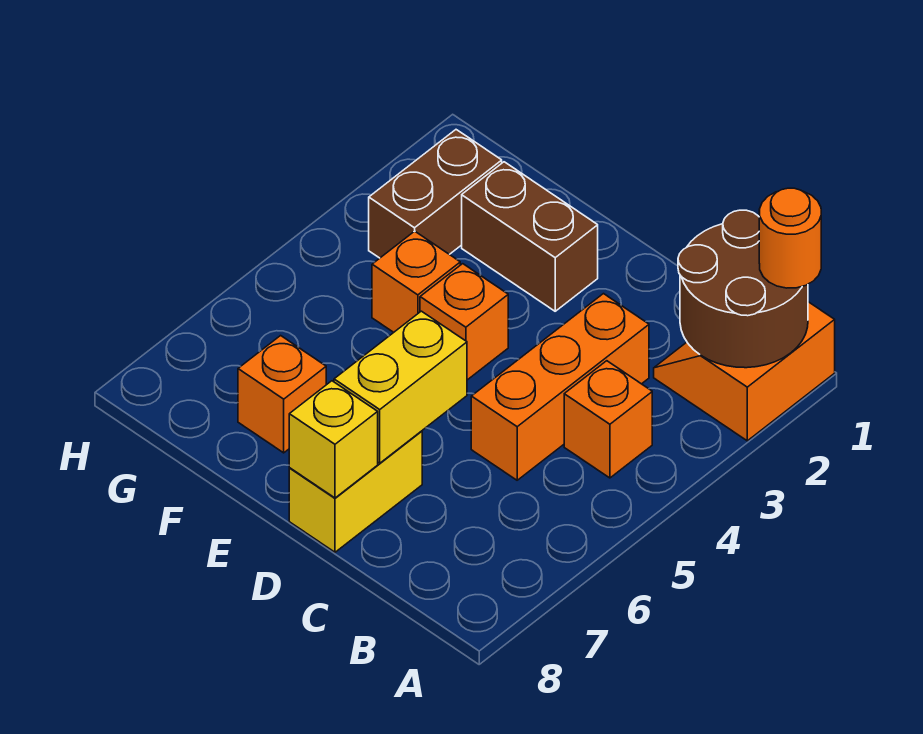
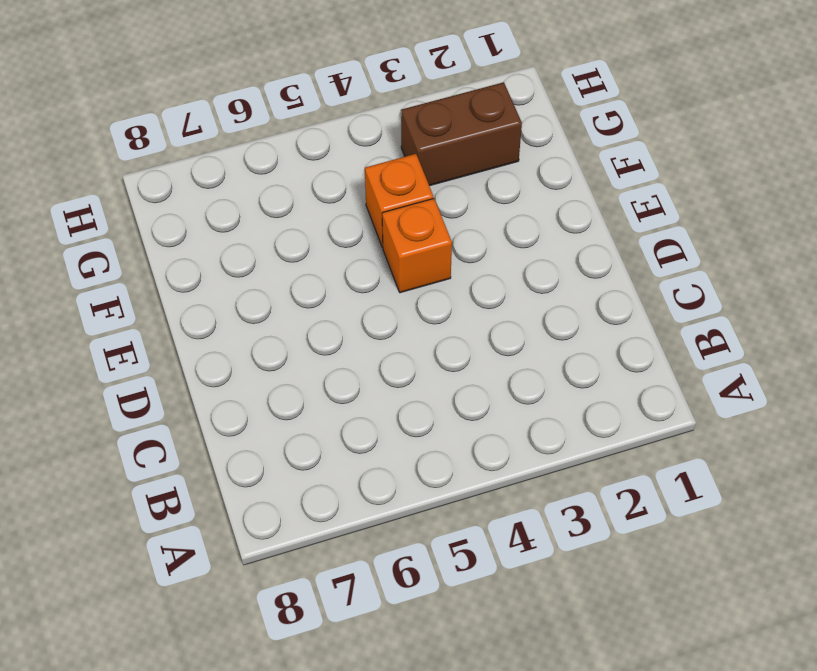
none -> orange 2x2 slope [654,302,835,441]
none -> orange 1x1 brick [564,361,652,478]
none -> orange 1x3 brick [471,294,649,480]

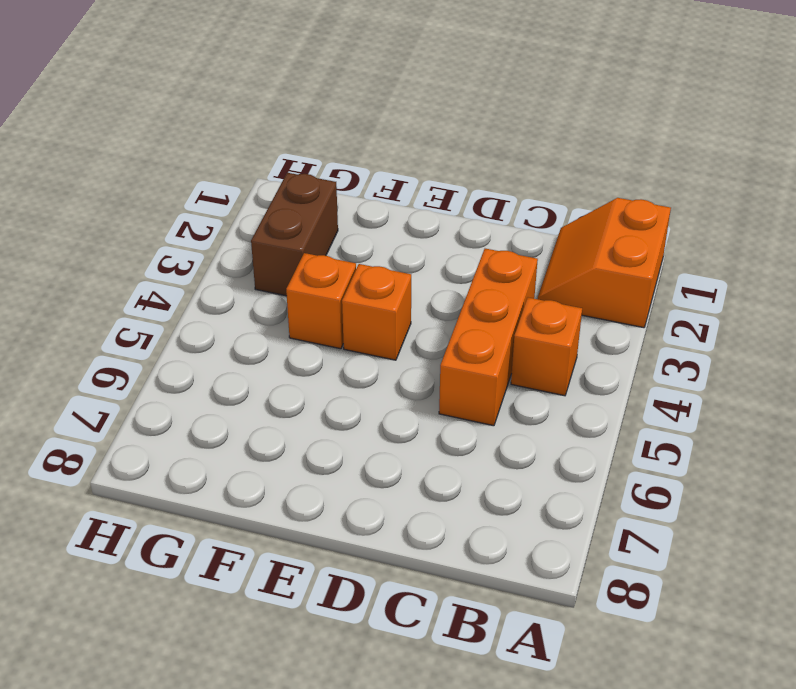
none -> yellow 1x2 brick [289,431,422,552]
none -> brown 1x2 brick [462,162,598,311]
none -> orange 1x1 brick [238,336,326,453]

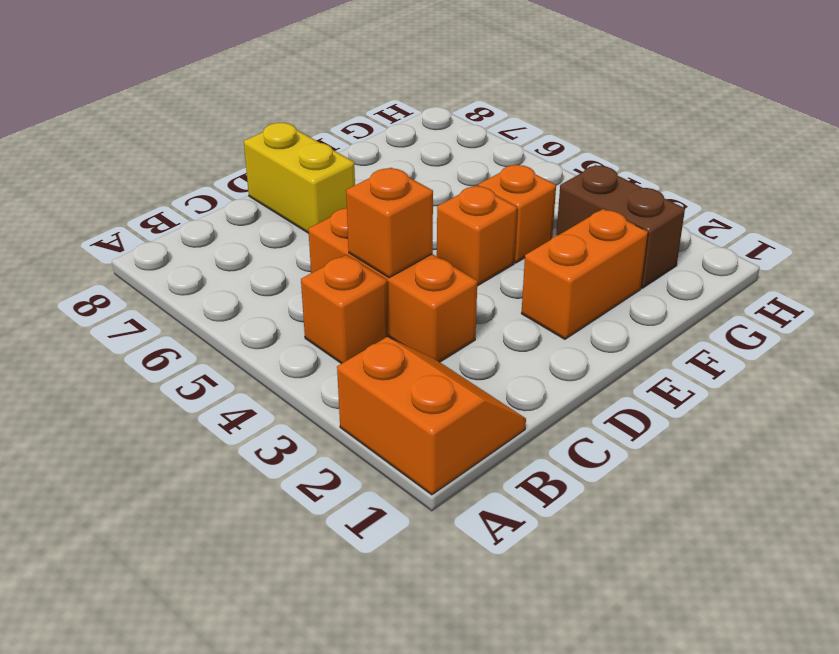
orange 1x1 brick [346,168,433,278] -> orange 1x1 brick moved to [238,336,326,453]
orange 1x2 brick [521,209,648,339] -> brown 1x2 brick [462,162,598,311]
none -> brown 2x2 round brick [678,210,808,368]
none -> yellow 1x2 brick [334,311,467,463]
none -> yellow 1x1 brick [289,381,378,498]

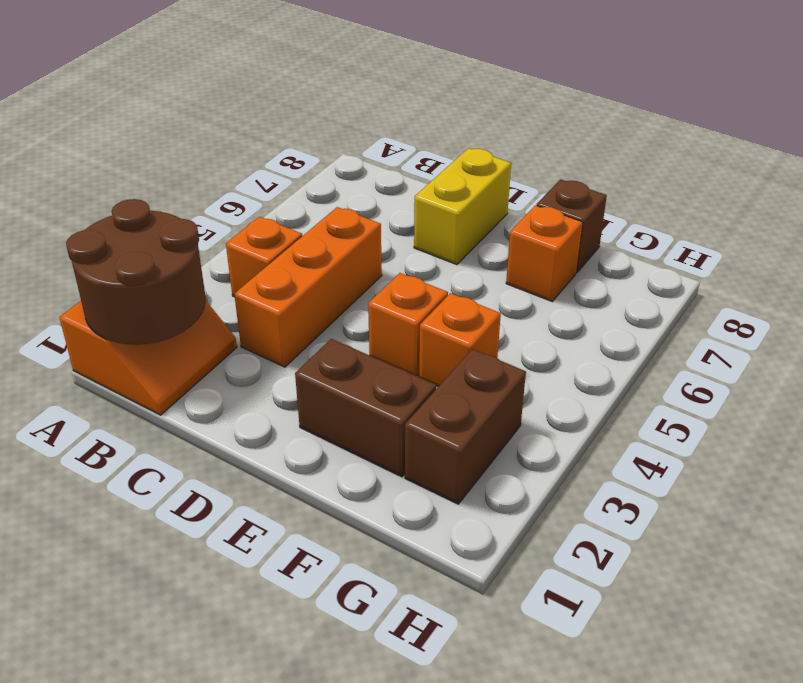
brown 1x1 brick [537,179,607,273] -> none
none -> yellow 1x2 brick [334,311,467,463]
none -> yellow 1x1 brick [289,381,378,498]
none -> orange 1x1 round brick [759,188,821,288]

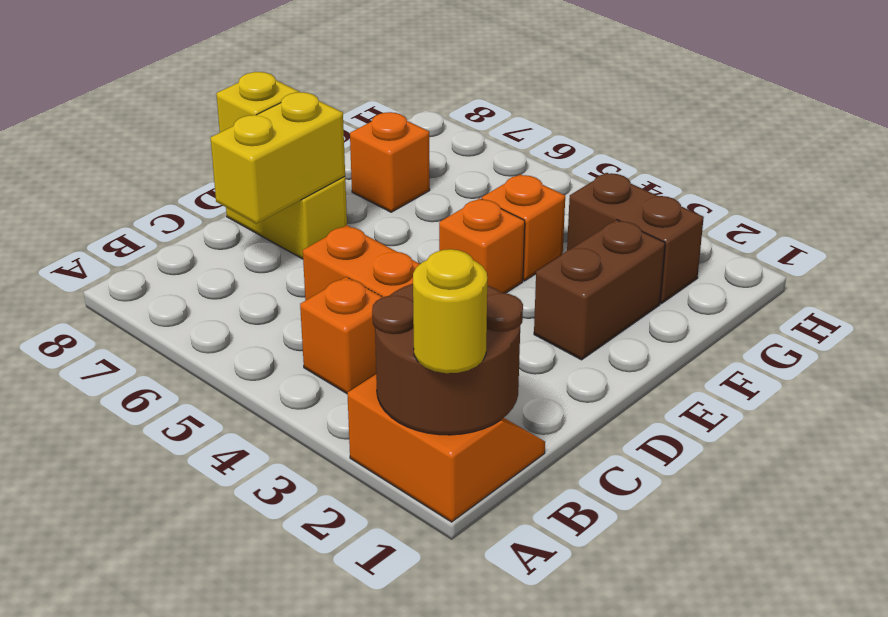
yellow 1x1 round brick [413,249,487,373] -> orange 1x1 round brick [759,188,821,288]
yellow 1x2 brick [211,92,345,224] -> yellow 1x2 brick turned to [334,311,467,463]

